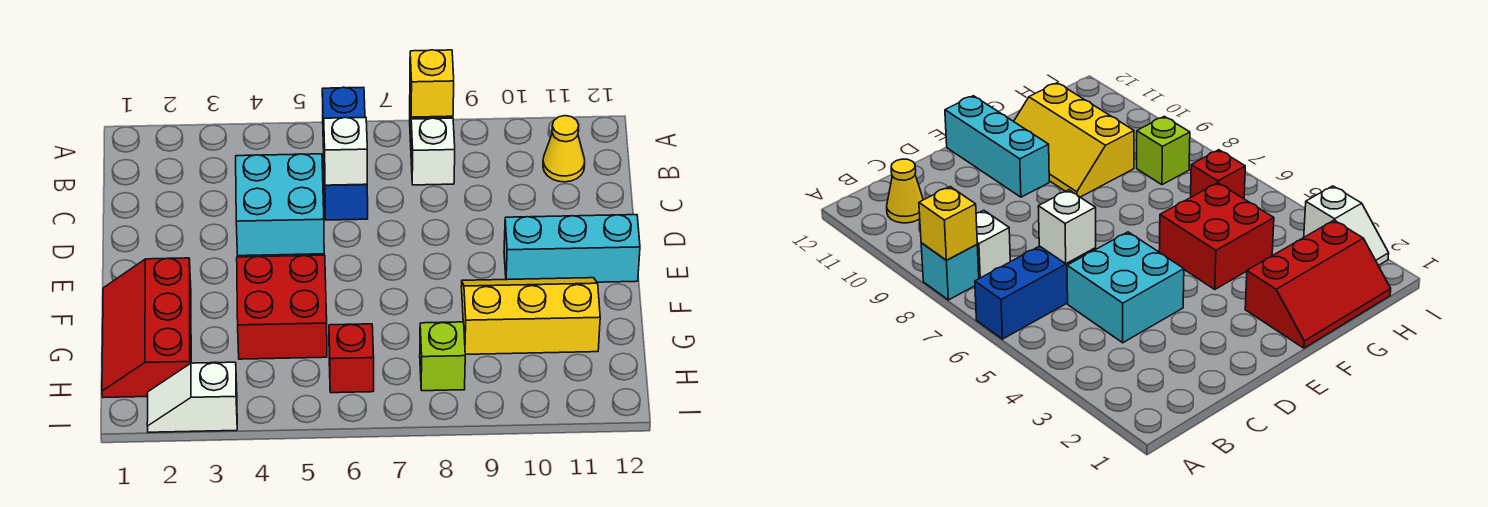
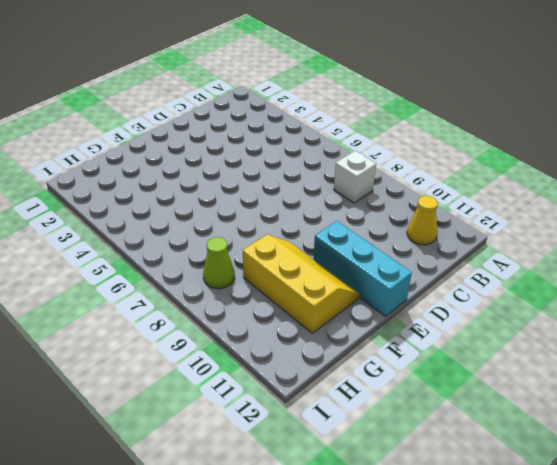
lime 1x1 cone [203,237,235,289] -> lime 1x1 brick [420,322,465,391]
none -> blue 1x3 brick [322,87,368,220]
none -> cyan 1x1 brick [921,243,979,300]
none -> cyan 2x2 brick [236,154,324,256]

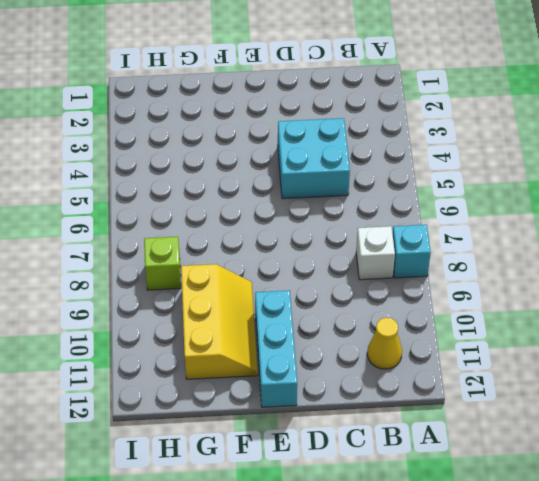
none -> blue 1x3 brick [322,87,368,220]
none -> red 2x3 slope [102,258,191,398]
none -> red 2x2 brick [237,255,327,359]

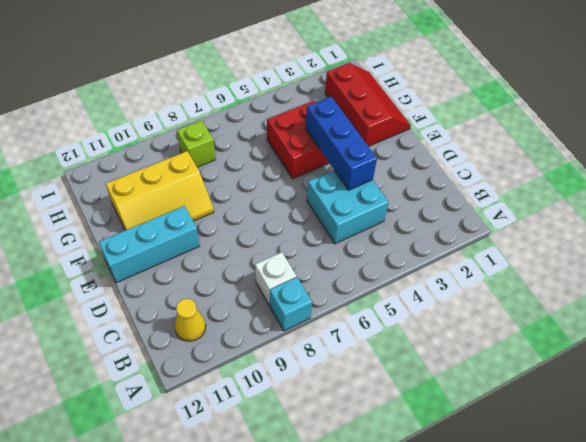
blue 1x3 brick [306,97,377,190] -> blue 1x3 brick moved to [322,87,368,220]
none -> red 1x1 brick [329,324,374,393]
none -> white 1x2 slope [147,362,237,432]
none -> yellow 1x1 brick [410,50,454,117]

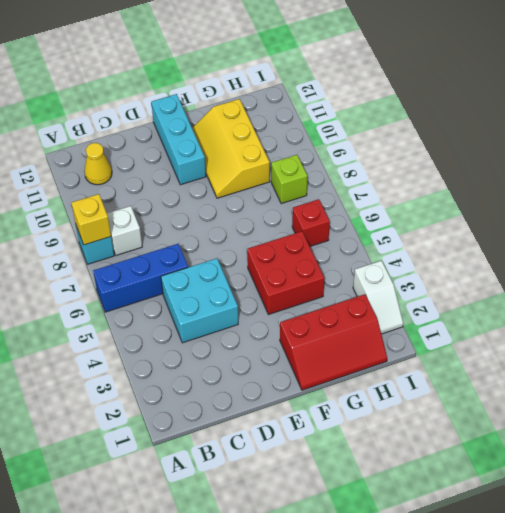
none -> white 1x1 brick [324,117,367,185]

